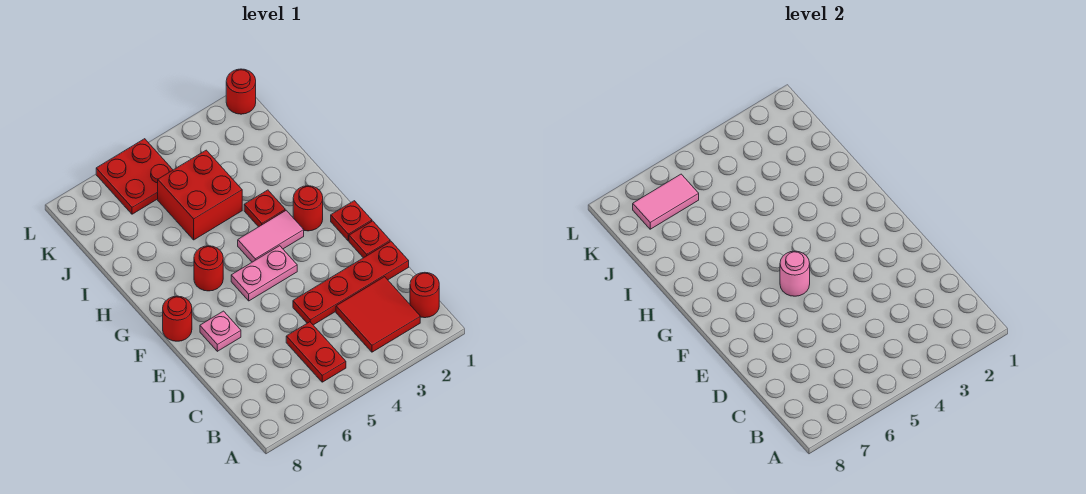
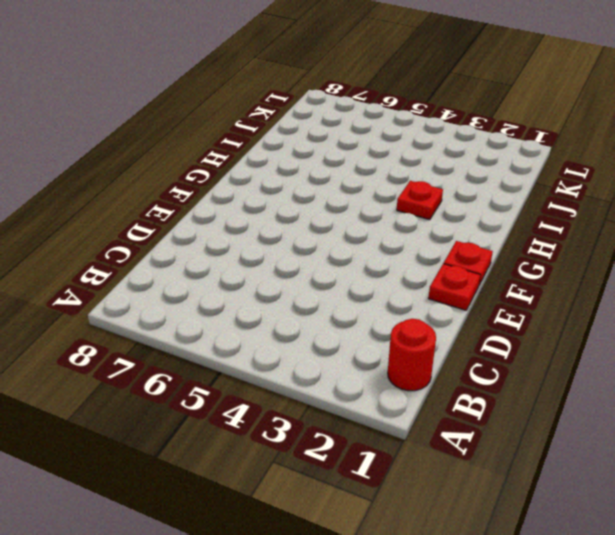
none -> red 2x2 tile [336,277,420,352]
none -> red 1x2 plate [286,322,346,382]
none -> red 1x4 plate [293,241,409,325]

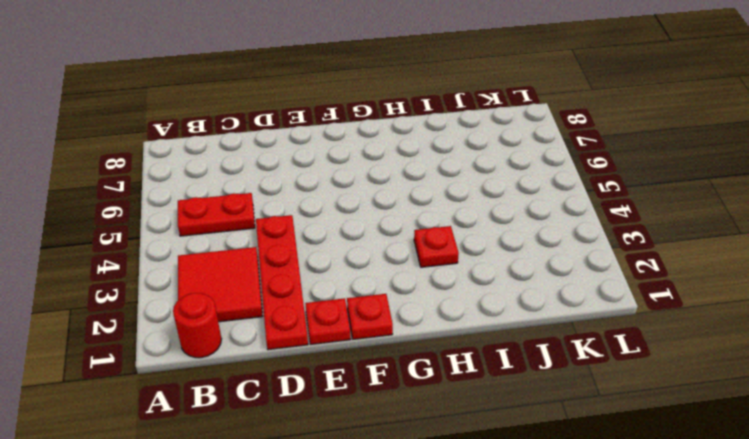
none -> pink 1x1 plate [200,311,241,351]
none -> pink 1x2 plate [231,246,297,301]
none -> red 1x1 round brick [163,296,192,341]

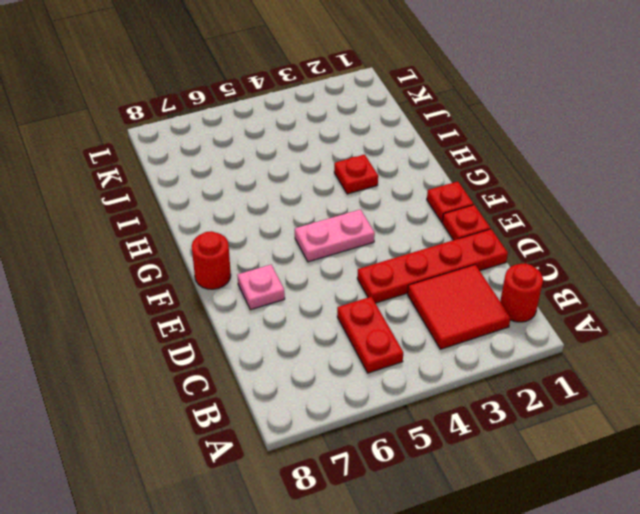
none -> red 1x1 round brick [293,186,323,231]
none -> pink 1x2 tile [238,210,304,262]
none -> red 1x1 round brick [194,246,223,291]

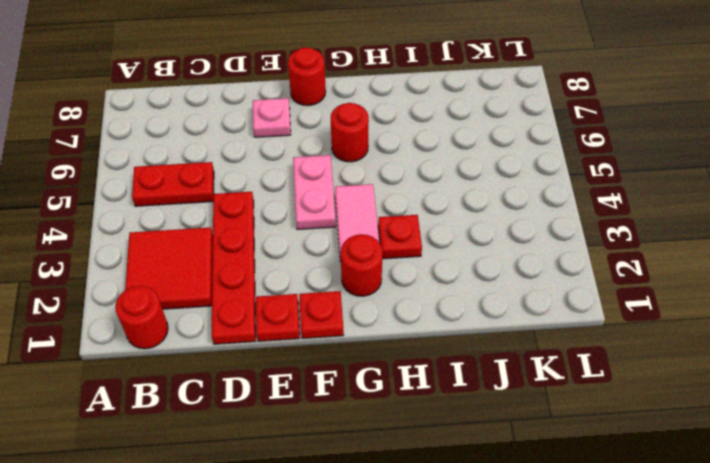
none -> red 2x2 brick [158,150,242,240]
none -> red 2x2 plate [96,139,173,214]
none -> red 1x1 round brick [226,69,256,114]

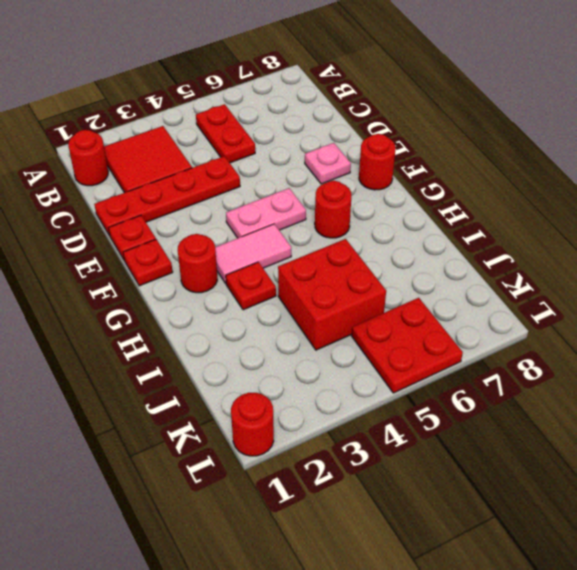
none -> pink 1x1 round brick [780,251,810,296]
none -> pink 1x2 tile [633,174,699,229]

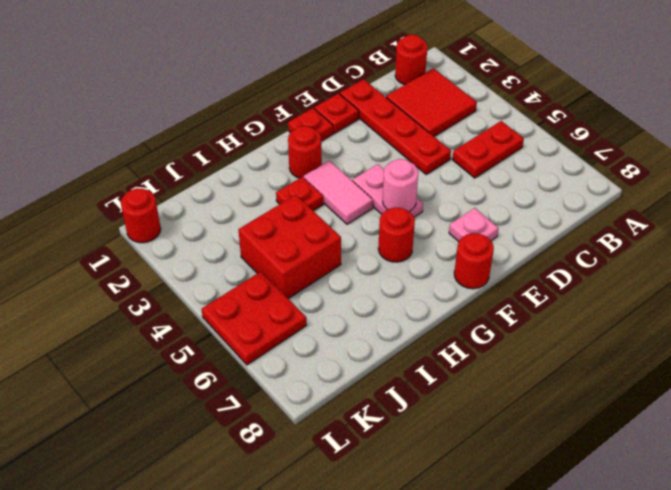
none -> pink 1x2 tile [633,174,699,229]

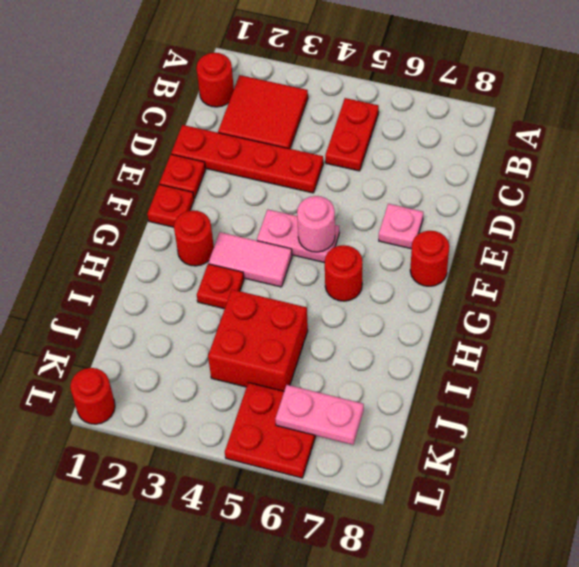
pink 1x2 plate [275,385,364,445] -> pink 1x2 tile [633,174,699,229]

